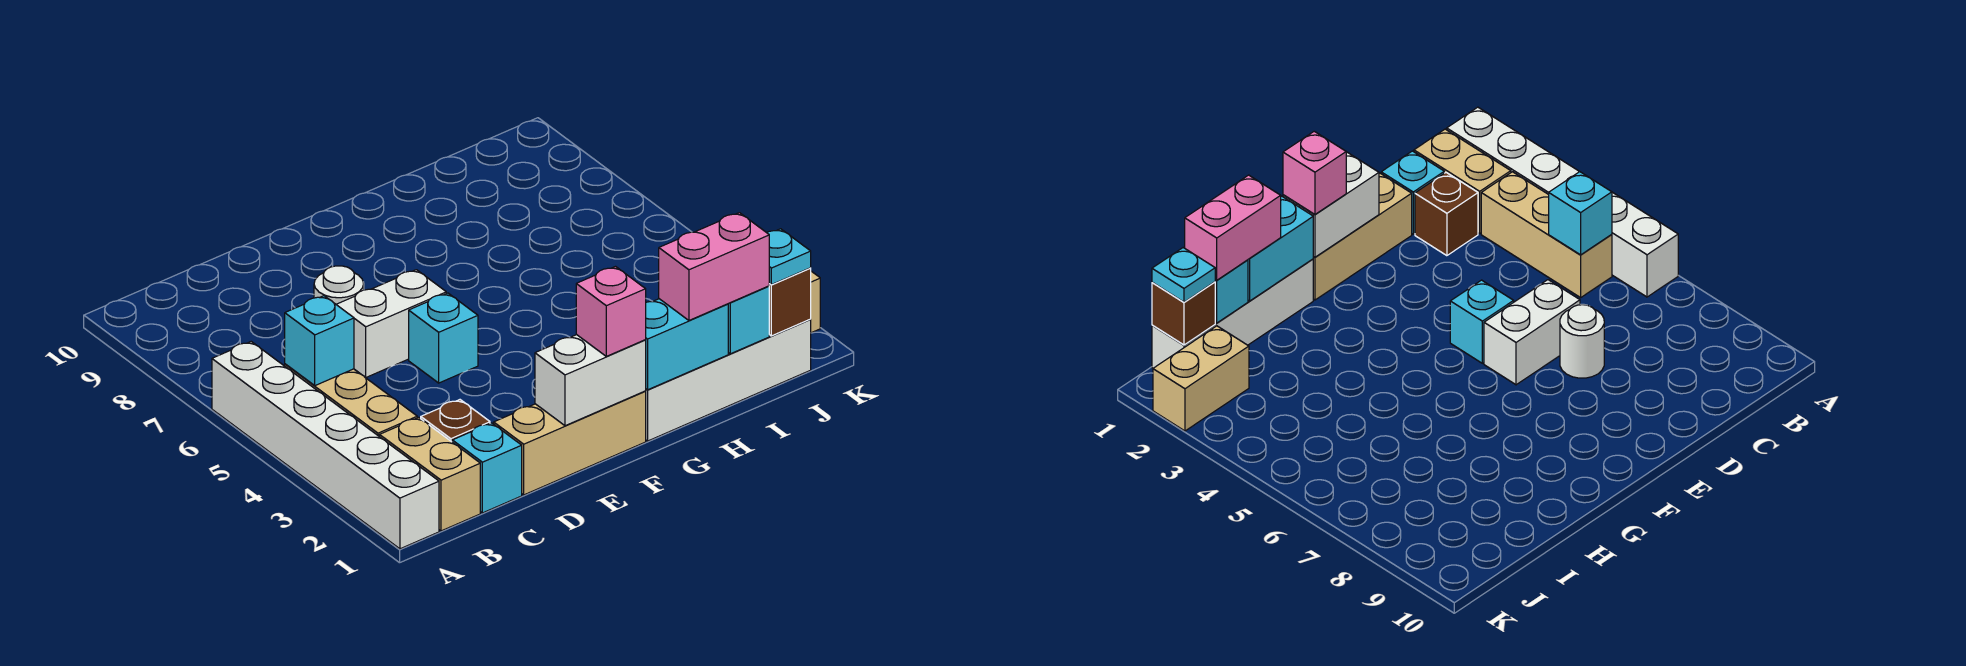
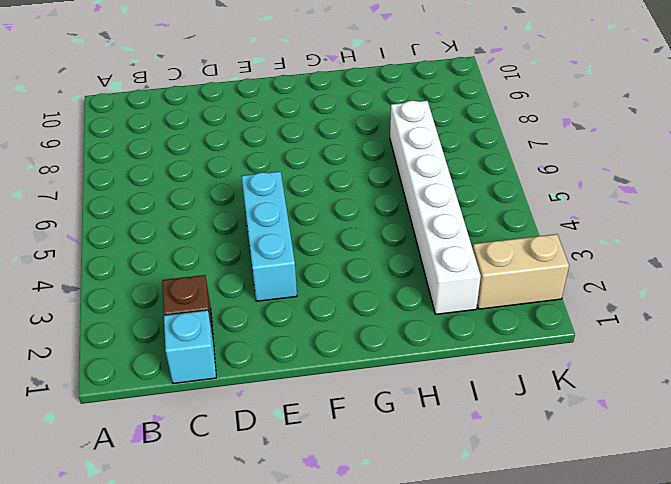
cyan 1x3 brick [242,171,297,301] -> cyan 1x1 brick [409,293,478,383]
white 1x6 brick [390,101,481,314] -> white 1x6 brick moved to [212,342,439,549]
none -> tan 1x2 brick [379,417,480,531]
none -> tan 1x3 brick [285,364,417,436]
none -> tan 1x3 brick [494,391,646,495]

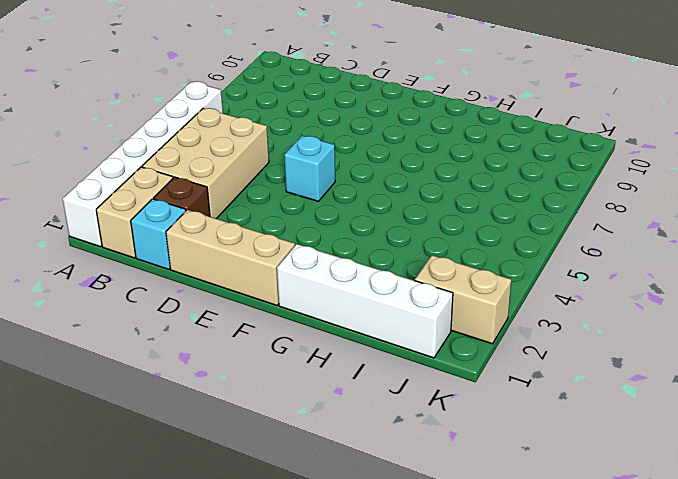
tan 2x3 brick [142,108,269,219] -> tan 1x3 brick [285,364,417,436]
none -> white 1x2 brick [336,270,446,377]
none -> white 1x1 round brick [314,266,364,304]
none -> cyan 1x1 brick [285,296,354,386]

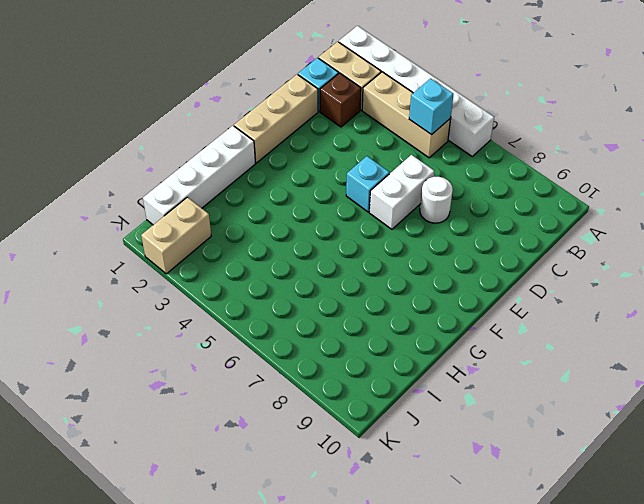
none -> white 1x2 brick [535,335,646,426]
none -> cyan 1x2 brick [646,299,728,390]
none -> cyan 1x1 brick [728,286,769,354]

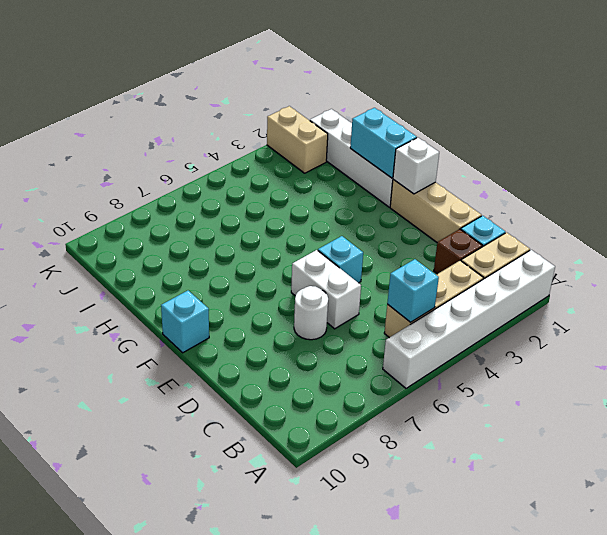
white 1x1 brick [393,138,439,194] -> white 1x2 brick [535,335,646,426]
cyan 1x1 brick [161,291,209,353] -> cyan 1x1 brick moved to [728,286,769,354]
none -> brown 1x1 brick [769,268,811,336]
none -> pink 1x1 brick [576,267,646,356]
none -> pink 1x2 brick [659,213,769,320]

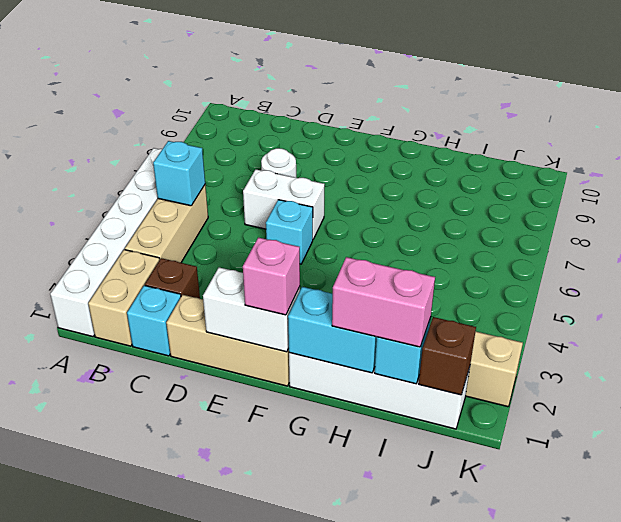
none -> cyan 1x1 plate [767,229,811,285]

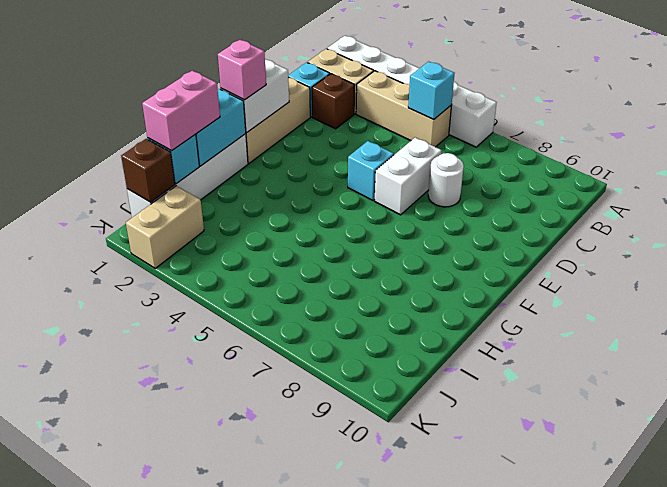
none -> cyan 1x1 plate [767,229,811,285]

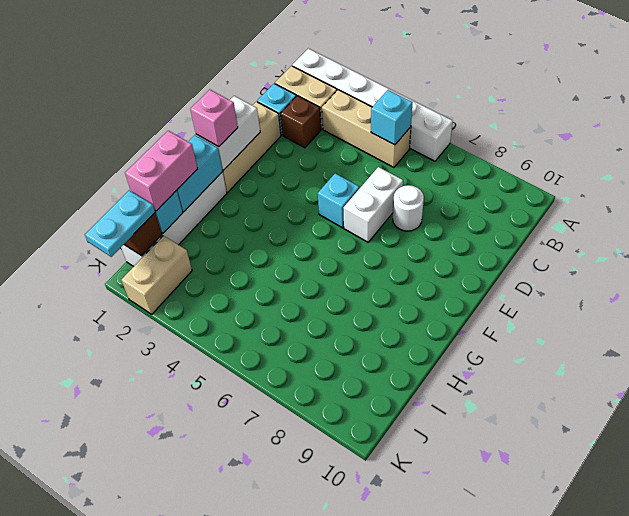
cyan 1x2 plate [85,190,155,257] -> cyan 1x1 plate [767,229,811,285]

